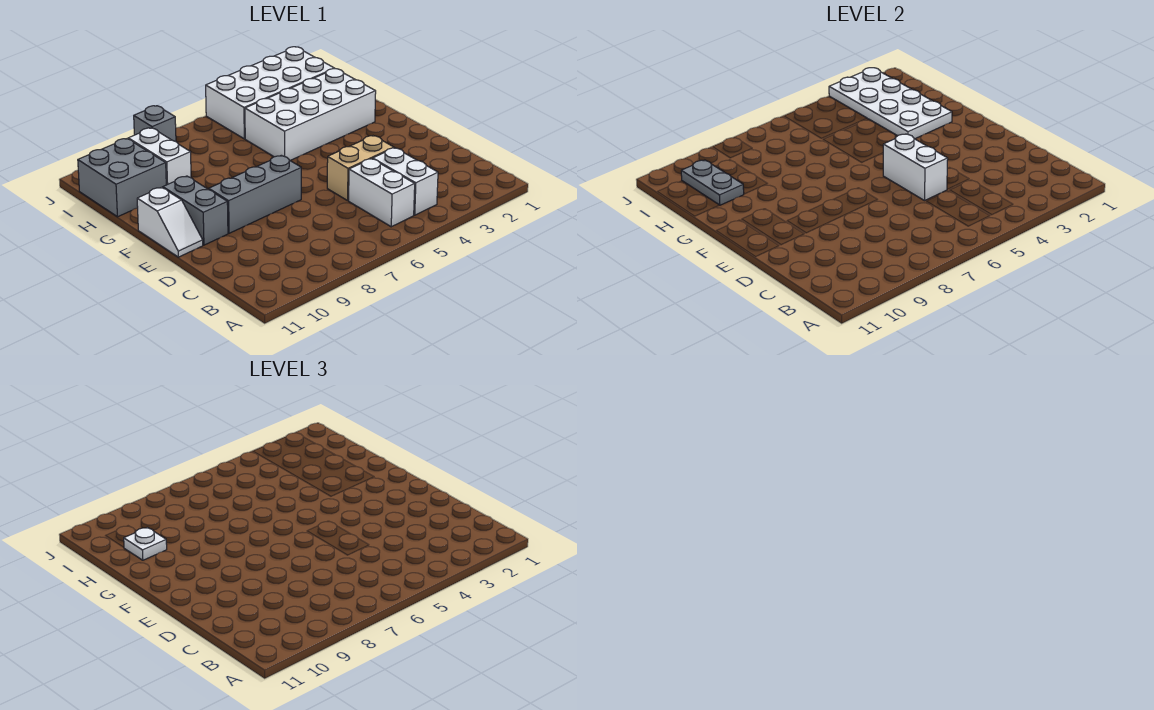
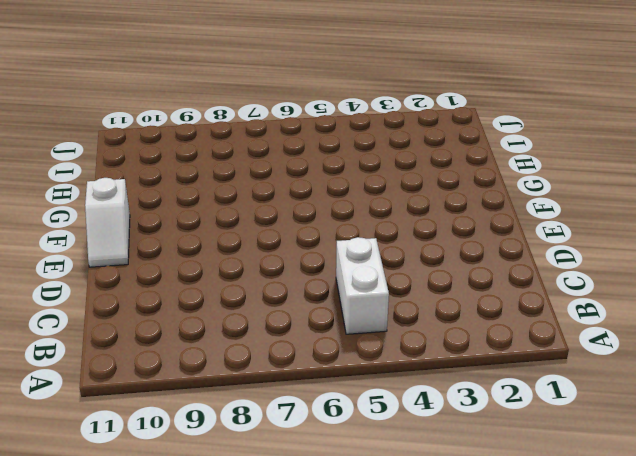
none -> white 1x2 brick [373,148,438,215]
none -> tan 1x2 brick [327,136,394,201]
none -> grey 1x3 brick [209,155,301,233]

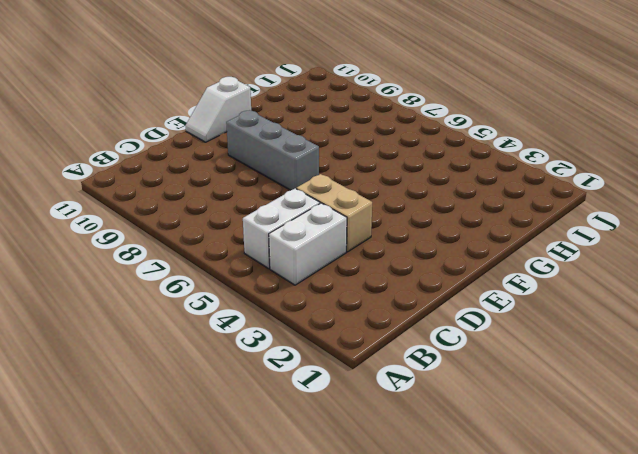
none -> grey 1x2 brick [163,176,228,245]
none -> white 2x4 brick [245,68,376,160]
none -> white 1x2 brick [128,128,191,185]

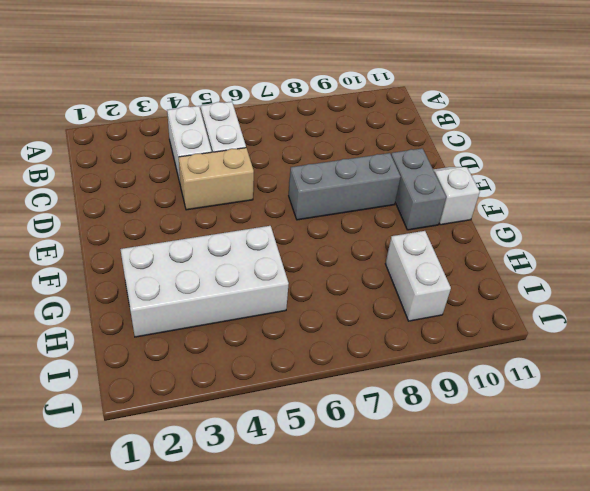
none -> grey 2x2 brick [78,139,166,217]
none -> white 2x4 brick [206,47,334,139]
none -> grey 1x1 brick [134,106,176,142]

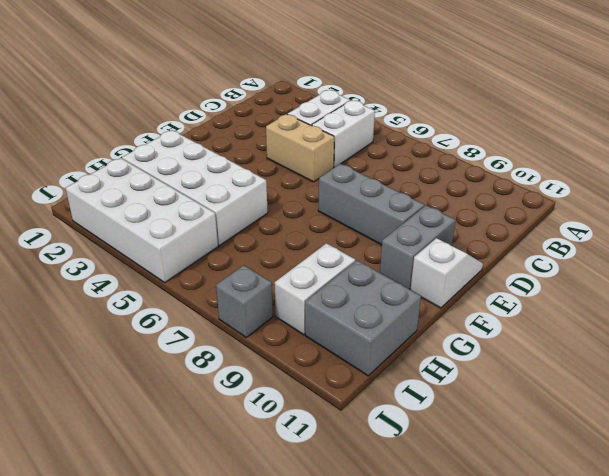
none -> white 1x2 brick [883,134,948,201]
none -> white 2x4 plate [829,68,952,139]
none -> grey 1x2 plate [681,160,744,205]

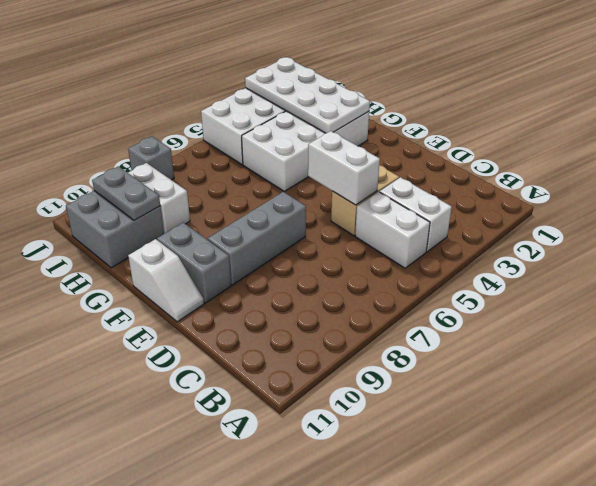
none -> white 1x1 plate [124,527,167,560]

